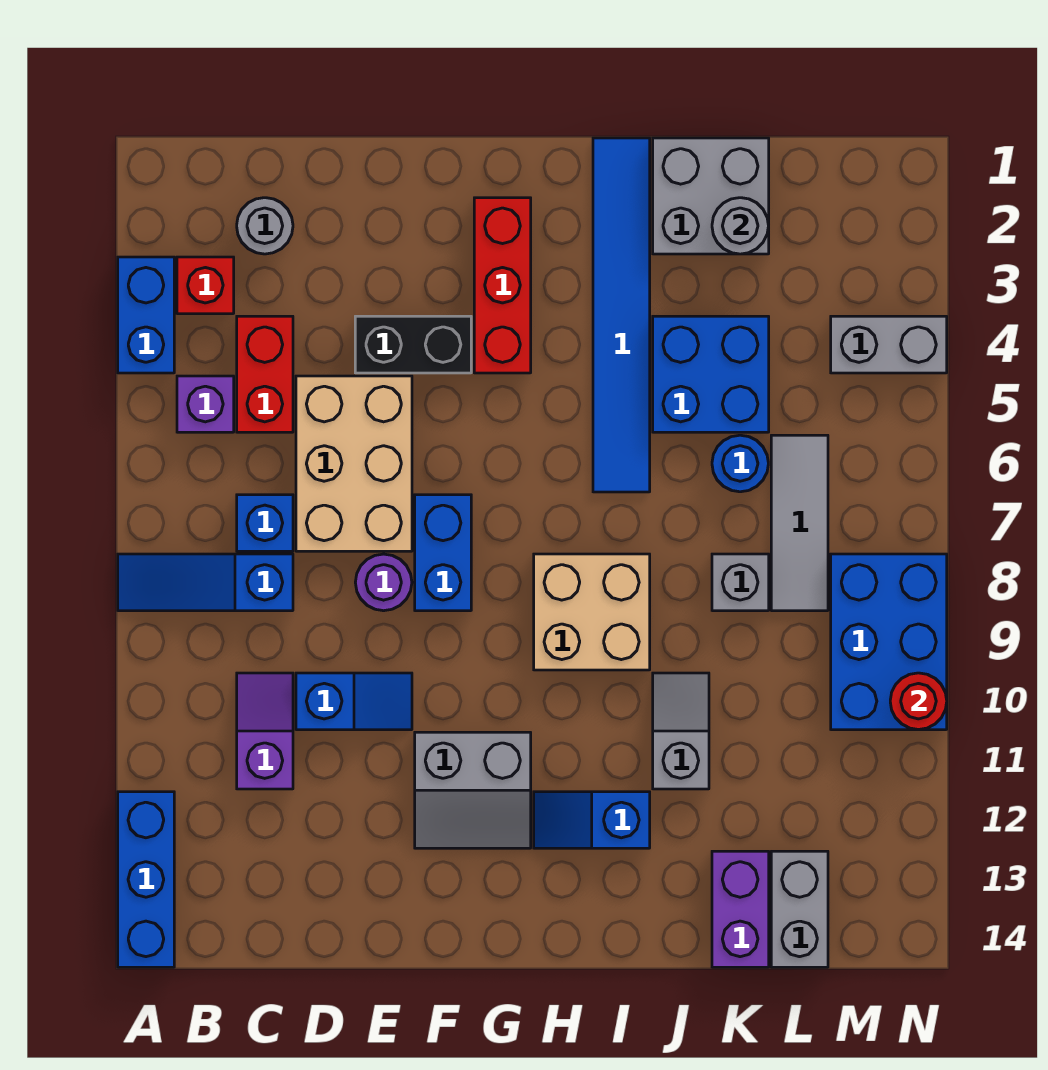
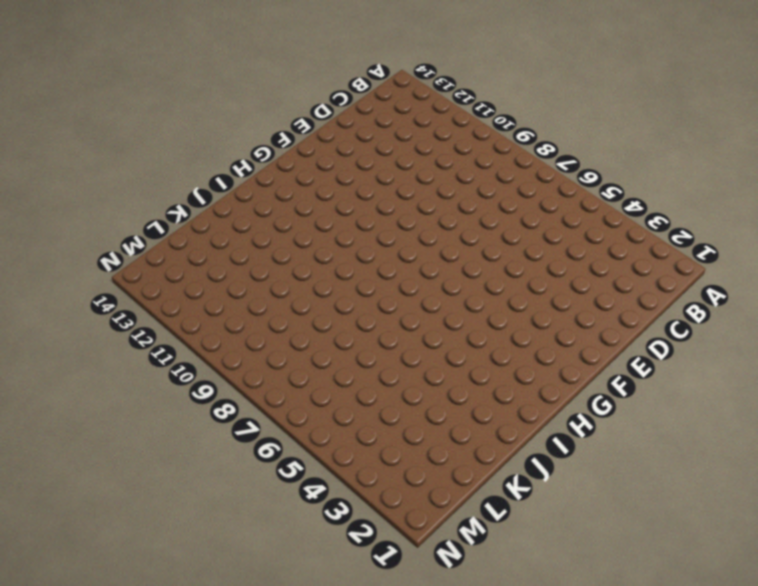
none -> blue 1x2 brick [118,257,174,373]
none -> blue 1x3 slope [118,554,293,611]
none -> blue 1x3 brick [118,792,174,967]
none -> red 1x1 brick [177,257,234,314]

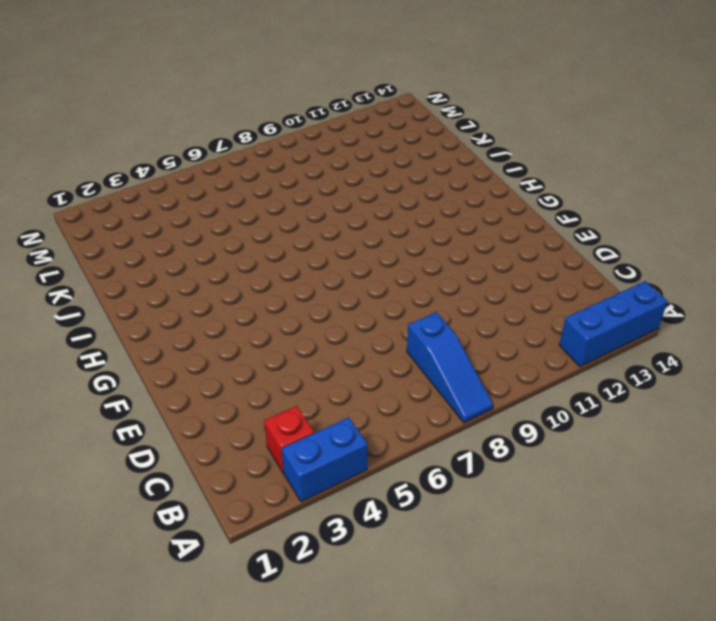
none -> purple 1x1 brick [177,376,234,432]
none -> grey 1x1 round brick [237,198,293,254]
none -> red 1x2 brick [237,316,293,432]
none -> blue 1x1 brick [237,495,293,551]

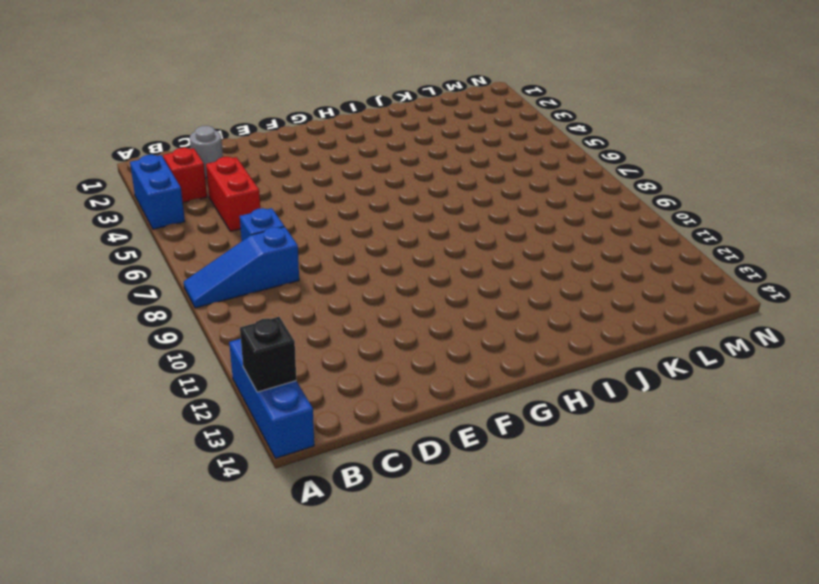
black 1x1 brick [240,317,296,392] -> none
none -> purple 1x1 brick [177,376,234,432]
none -> purple 1x2 slope [237,673,293,789]
none -> tan 2x3 brick [296,376,412,551]
none -> blue 1x2 slope [296,673,412,730]

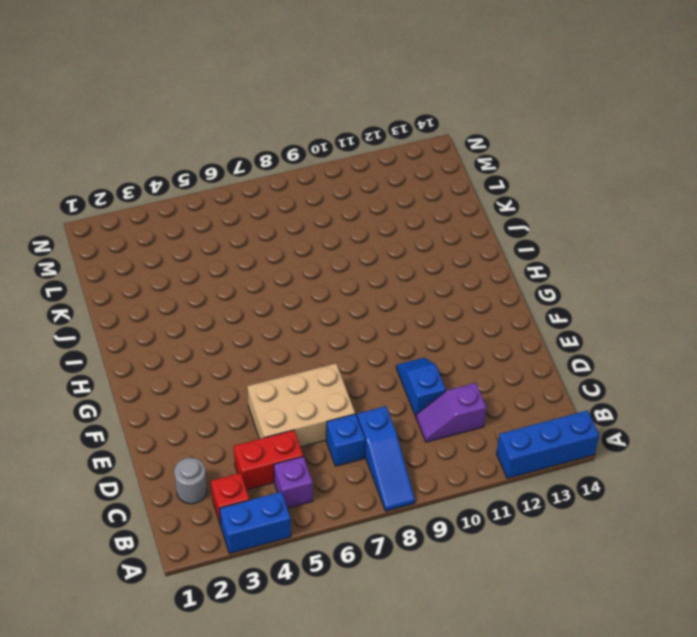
none -> black 1x2 brick [355,316,471,373]
none -> purple 1x1 round brick [355,554,412,611]
none -> blue 1x2 brick [415,495,471,611]
none -> grey 2x2 slope [415,732,531,848]

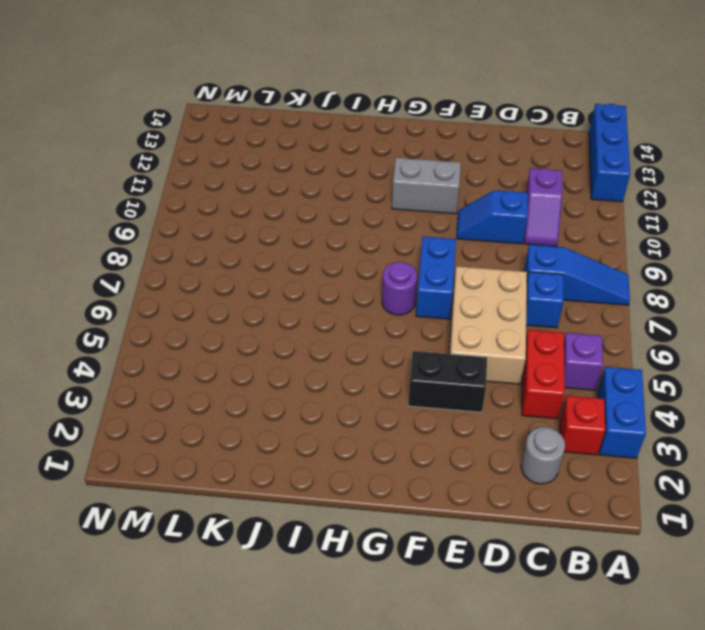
purple 1x1 round brick [382,262,417,315] -> purple 1x1 round brick moved to [355,554,412,611]
none -> red 1x3 brick [474,198,531,373]
none -> tan 2x2 brick [534,554,650,670]
none -> blue 1x2 slope [534,792,650,848]
none -> blue 1x6 tile [593,138,650,492]

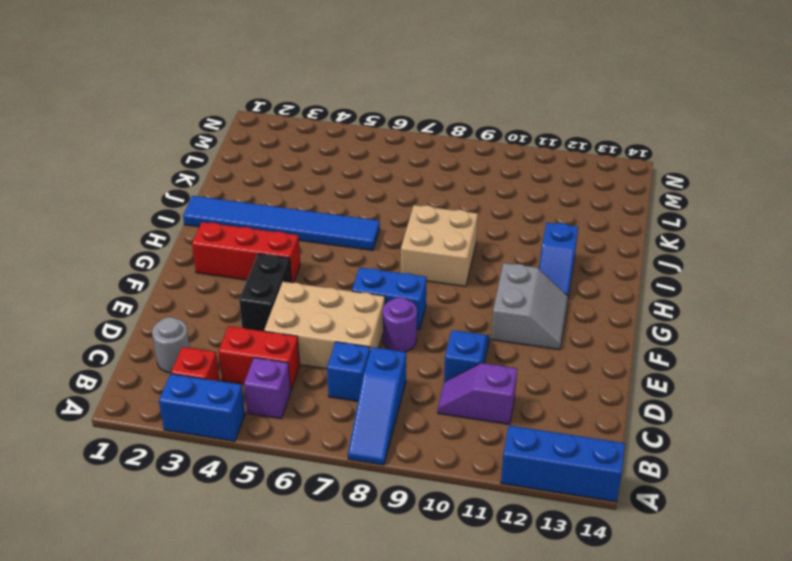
none -> grey 2x2 brick [653,138,769,254]
none -> blue 2x2 brick [653,316,769,432]
none -> grey 1x2 slope [653,673,709,789]
none -> blue 1x1 round brick [712,435,768,492]

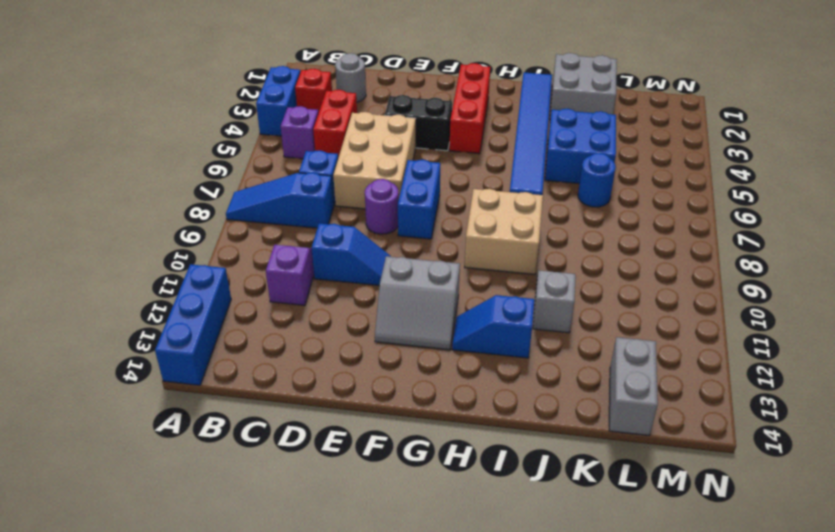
none -> grey 1x1 brick [712,554,769,611]
none -> purple 1x2 brick [712,851,769,967]
none -> grey 1x3 tile [771,435,828,611]
none -> grey 1x2 brick [831,316,947,373]

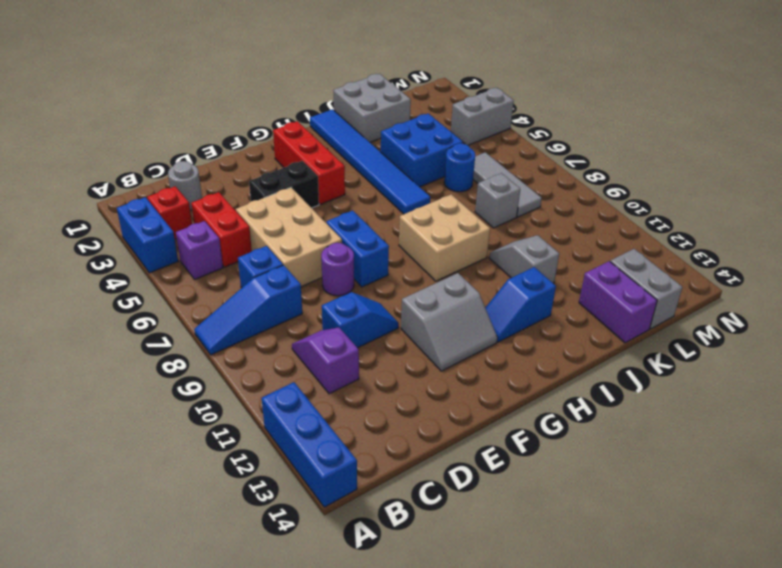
none -> blue 2x3 brick [831,554,947,730]
none -> grey 1x1 round brick [712,198,769,254]
none -> red 1x1 round brick [890,673,947,730]

